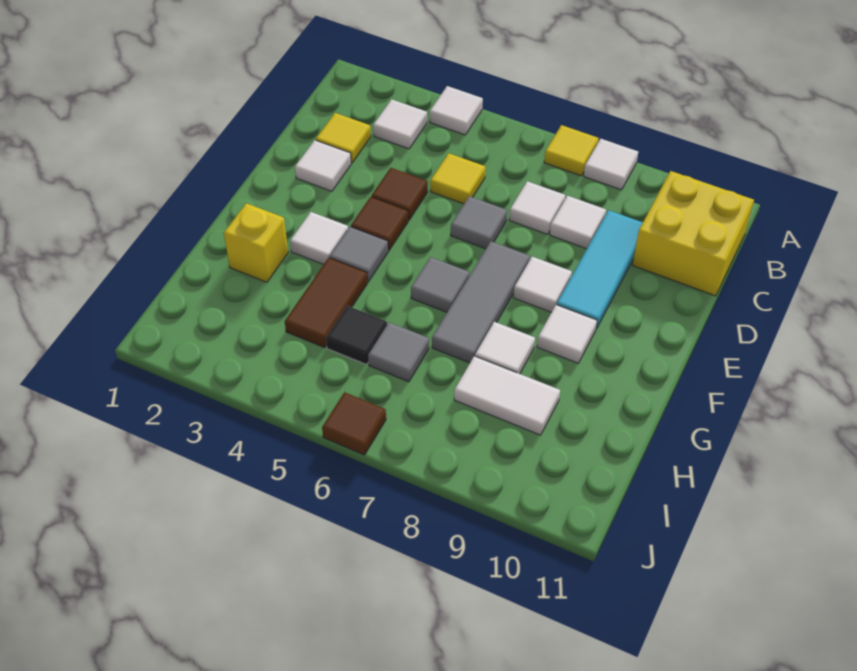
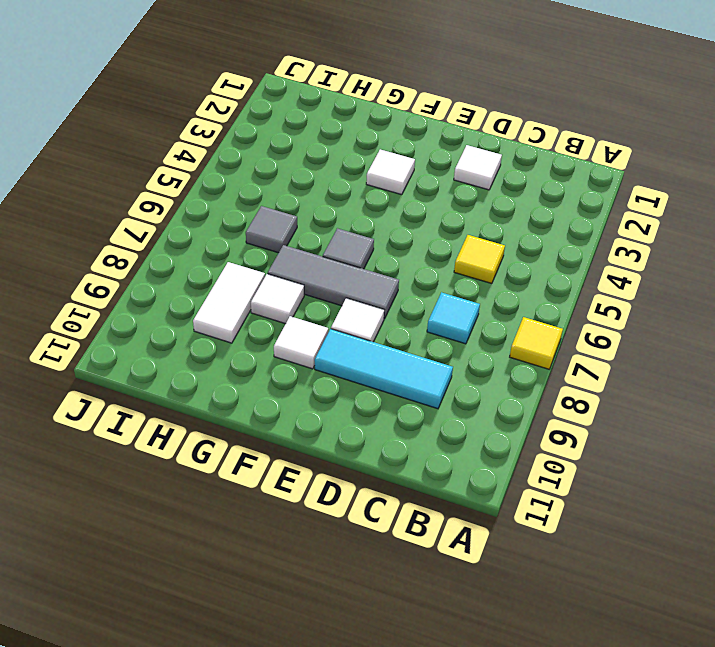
cyan 1x1 tile [427,292,480,344] -> white 1x1 tile [509,181,565,234]
none -> white 1x1 tile [430,86,483,135]
none -> white 1x1 tile [584,139,638,190]
none -> white 1x1 tile [373,99,427,149]

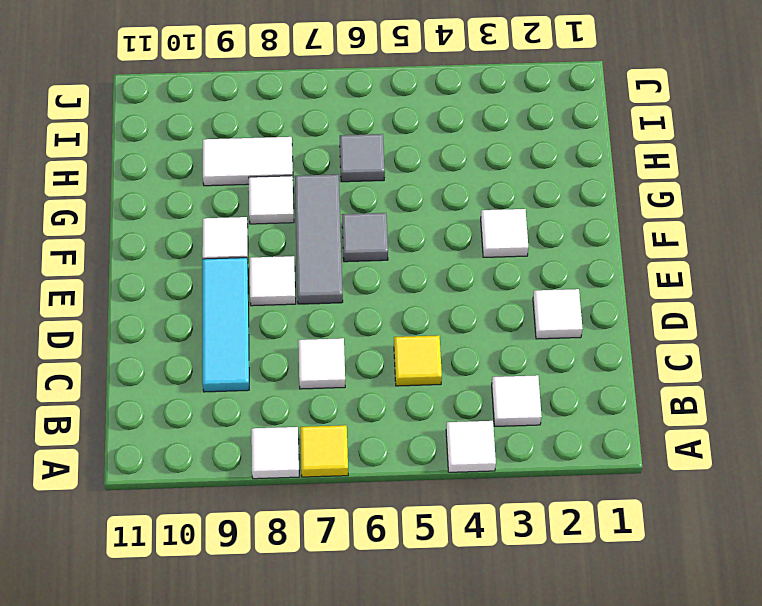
none -> yellow 2x2 brick [633,171,754,296]
none -> yellow 1x1 tile [316,113,371,163]
none -> white 1x1 tile [550,196,606,249]

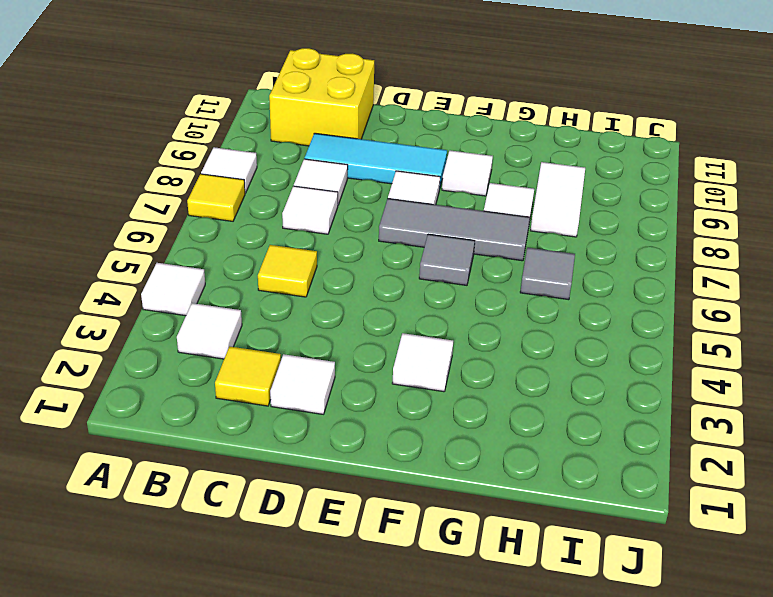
none -> brown 1x1 tile [372,168,428,220]
none -> grey 1x1 tile [451,196,507,249]
none -> brown 1x1 tile [351,197,408,250]

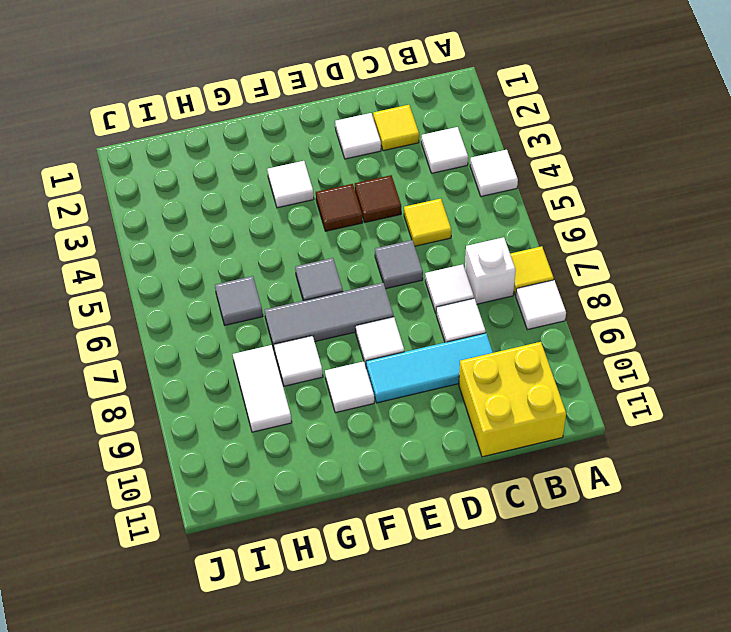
white 1x1 brick [465,237,516,304] -> none
none -> grey 1x1 tile [330,227,388,282]
none -> yellow 1x1 brick [224,203,288,282]
none -> brown 1x2 tile [285,258,367,348]

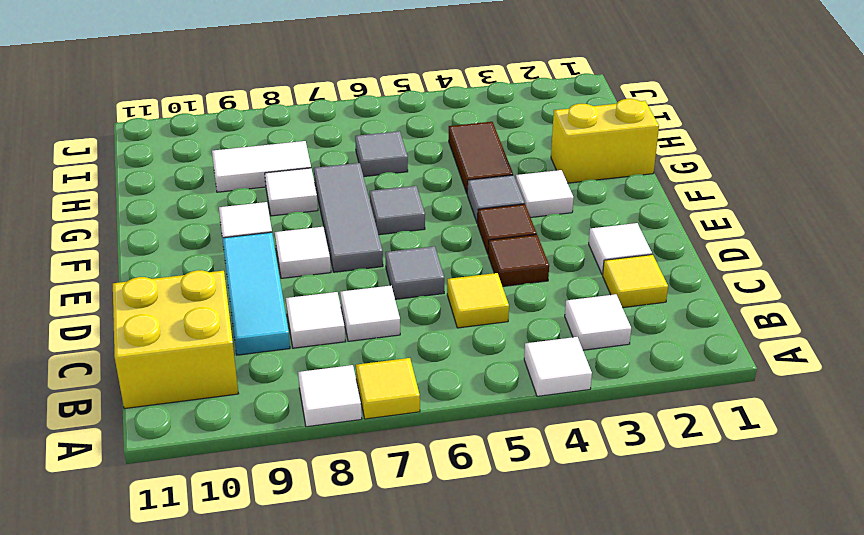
yellow 1x2 brick [551,99,659,183] -> yellow 1x1 brick [224,203,288,282]
none -> black 1x1 tile [326,306,387,365]
none -> brown 1x1 tile [322,392,386,455]

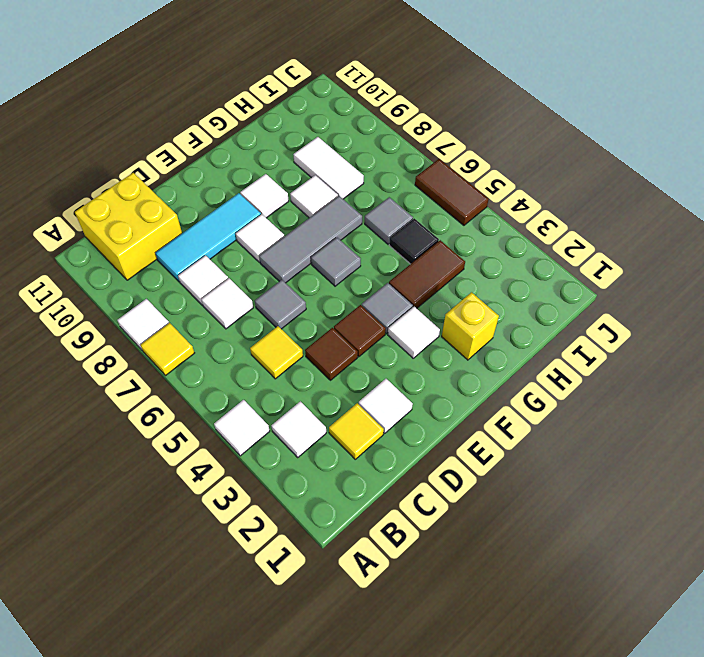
brown 1x2 tile [415,159,489,225] -> brown 1x1 tile [322,392,386,455]

